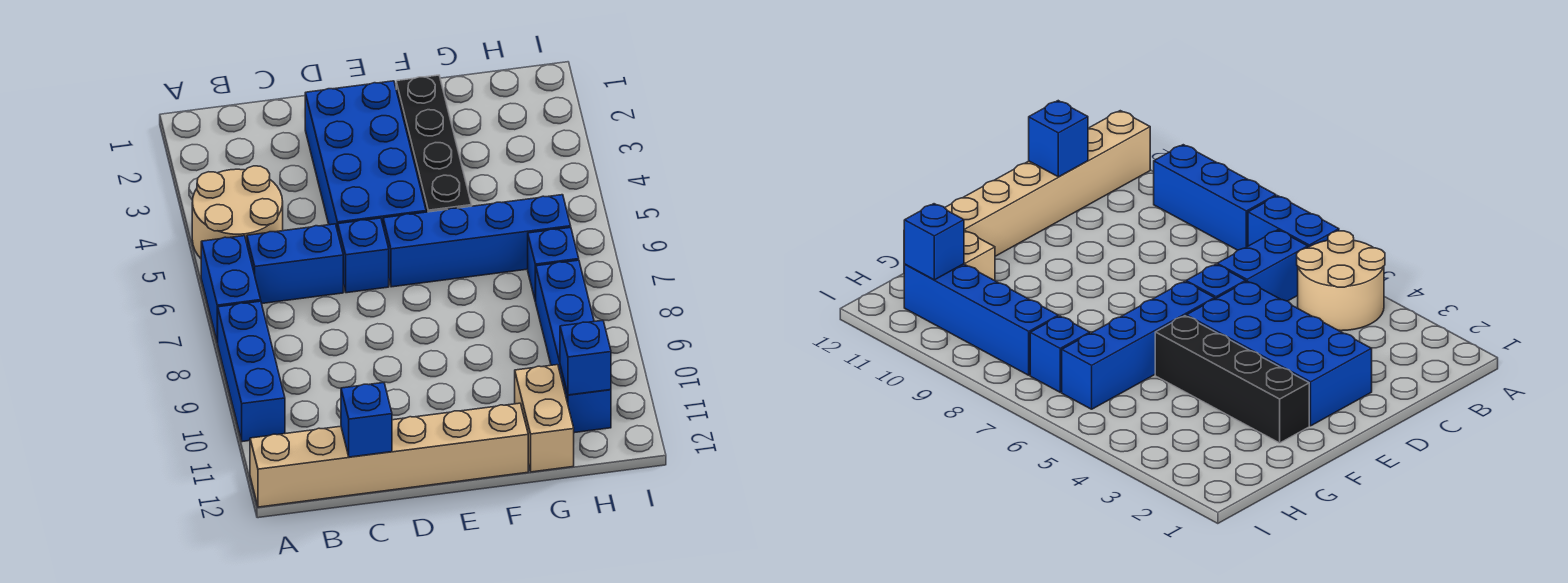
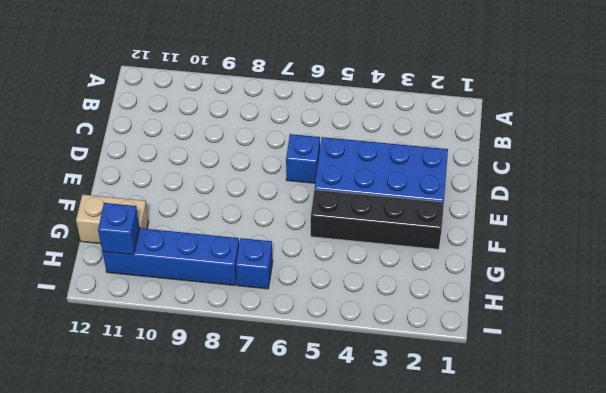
none -> tan 2x2 round brick [192,166,283,258]
none -> blue 1x2 brick [201,236,261,343]
none -> blue 1x3 brick [218,301,285,442]

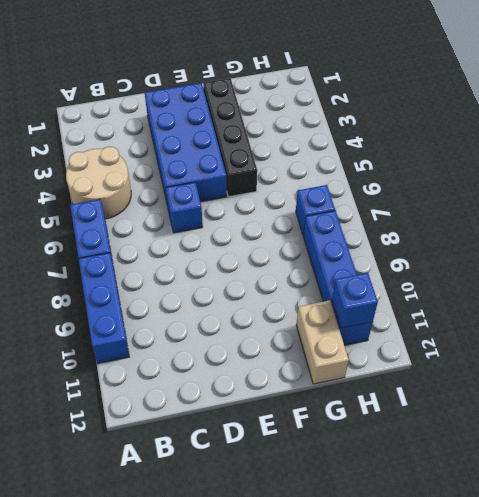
none -> tan 1x6 brick [250,403,528,507]
none -> blue 1x2 brick [247,224,343,303]
none -> blue 1x4 brick [383,195,571,287]

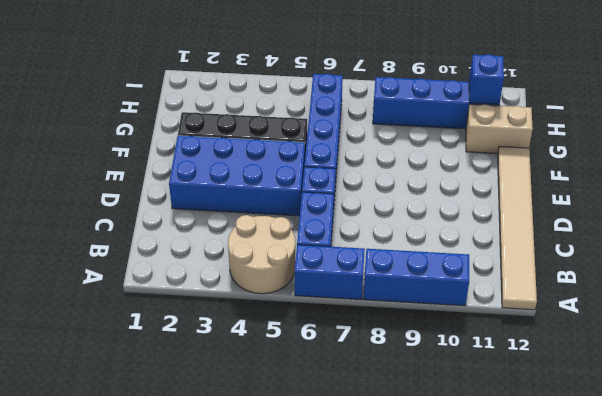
tan 1x6 tile [498,146,537,310] -> tan 1x6 brick [250,403,528,507]
none -> blue 1x1 brick [528,227,579,302]
none -> blue 1x1 brick [341,383,392,457]

